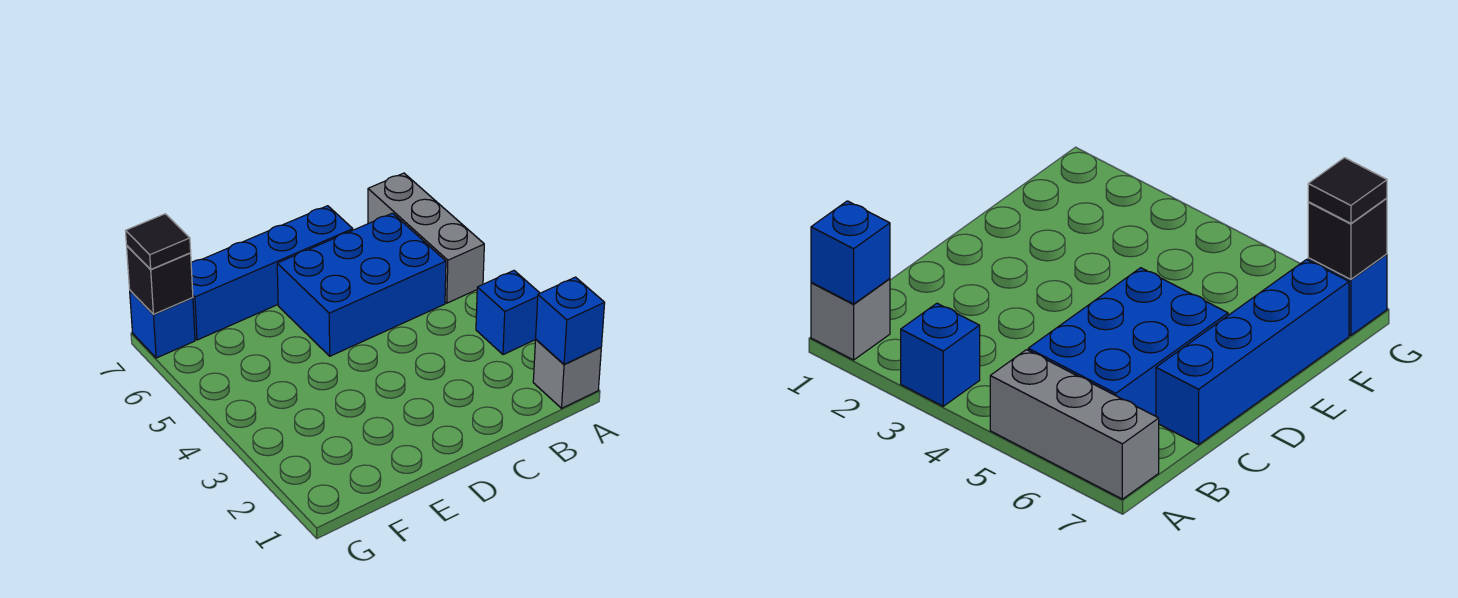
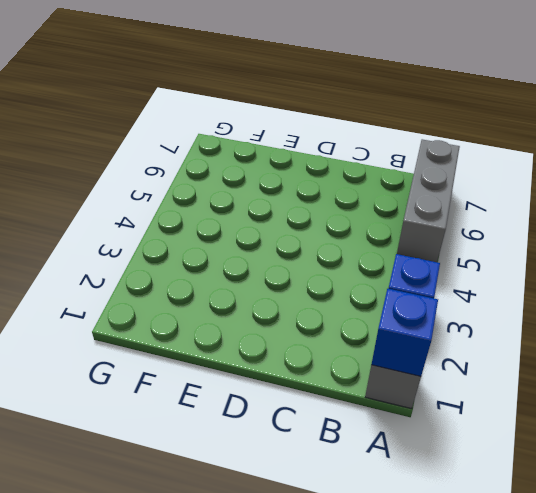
none -> blue 2x3 brick [277,213,446,356]
none -> blue 1x4 brick [191,206,353,340]

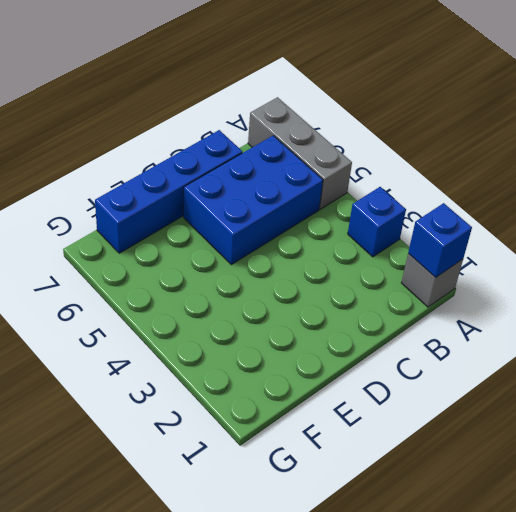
none -> blue 1x1 brick [130,291,195,358]
none -> black 1x1 brick [127,246,193,314]

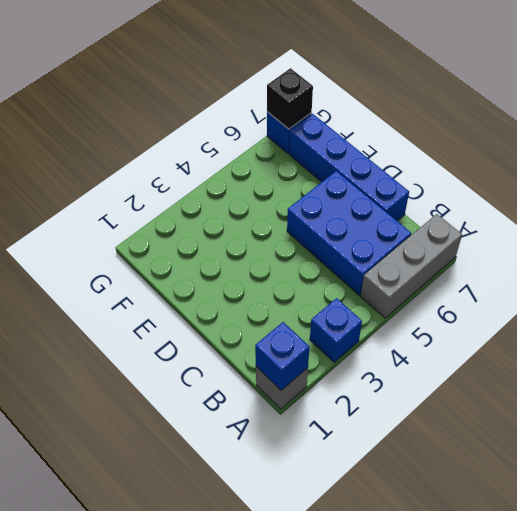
none -> black 1x1 tile [126,214,191,269]

